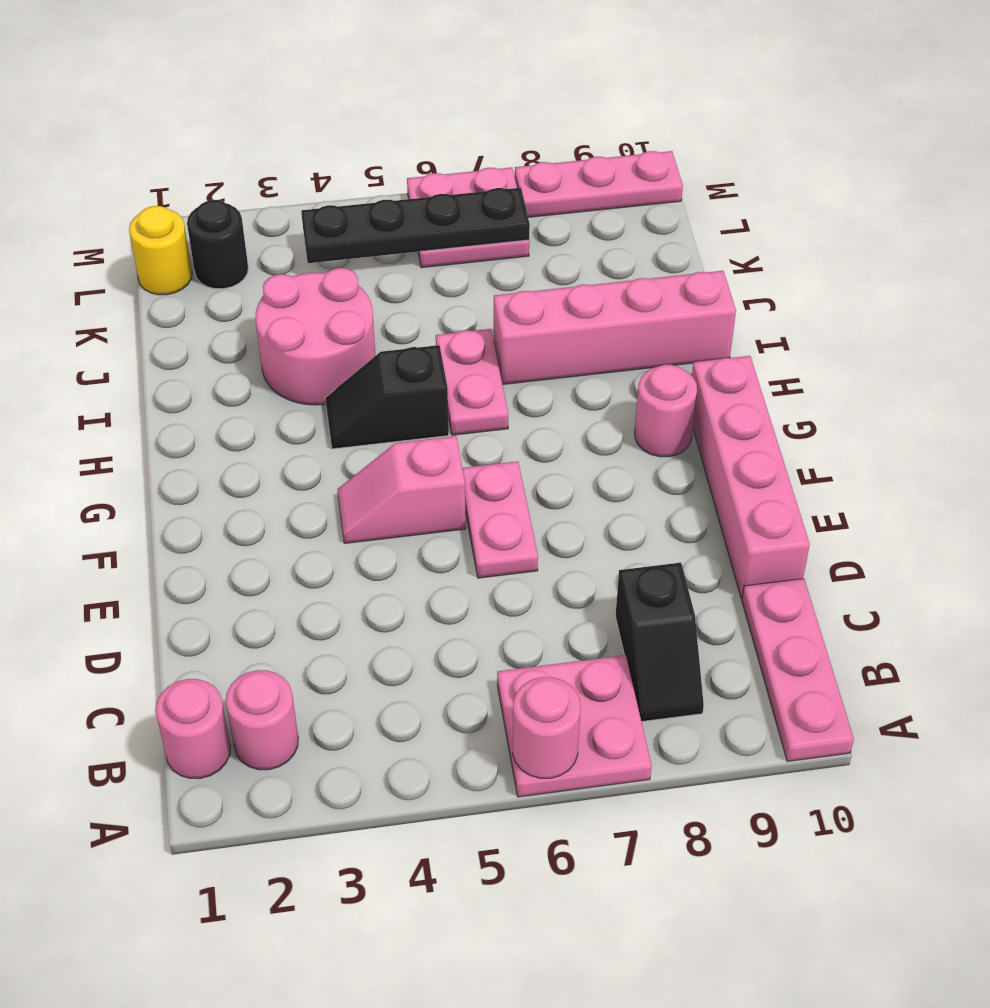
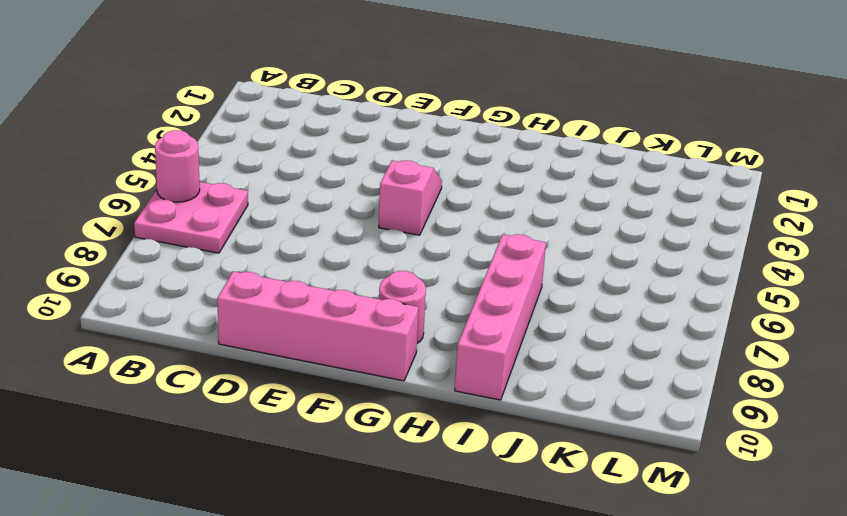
none -> pink 1x3 plate [742,579,854,762]
none -> pink 1x1 round brick [155,679,231,779]
none -> pink 1x1 round brick [226,670,298,770]

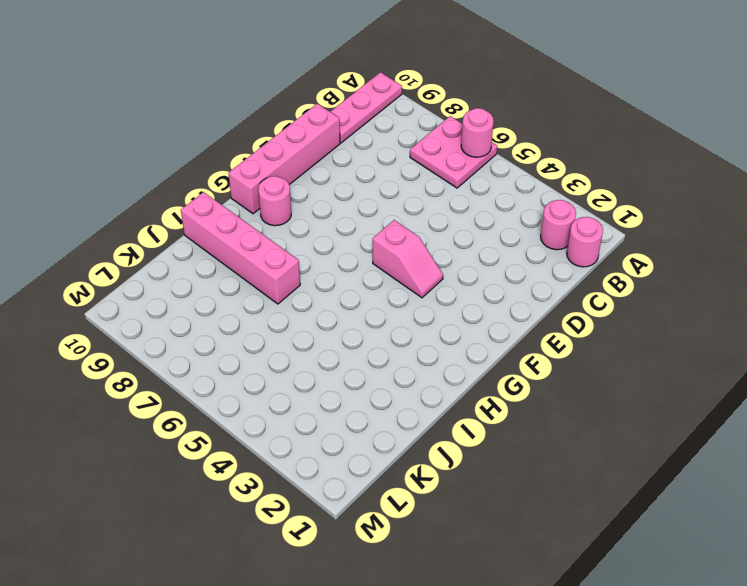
none -> black 1x2 slope [615,563,704,722]
none -> pink 1x2 plate [462,461,538,578]
none -> black 1x2 slope [325,345,449,449]

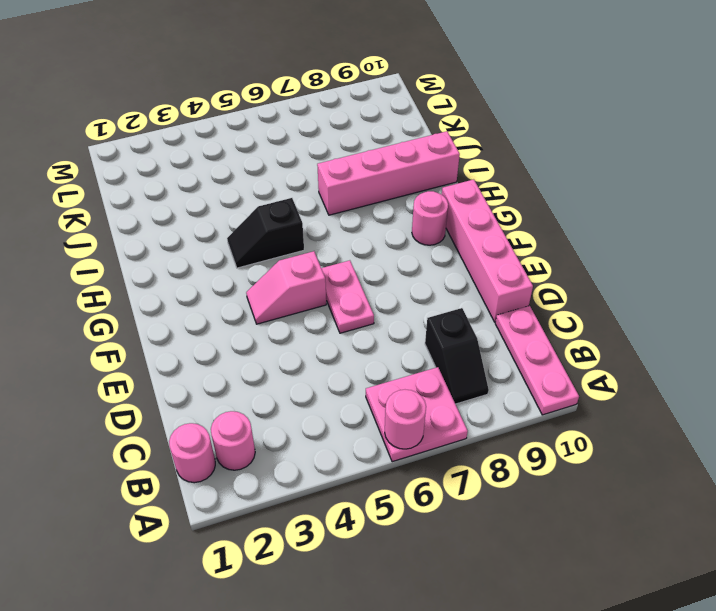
none -> pink 1x2 plate [436,329,508,435]
none -> pink 2x2 round brick [256,268,375,405]
none -> yellow 1x1 round brick [129,206,192,295]

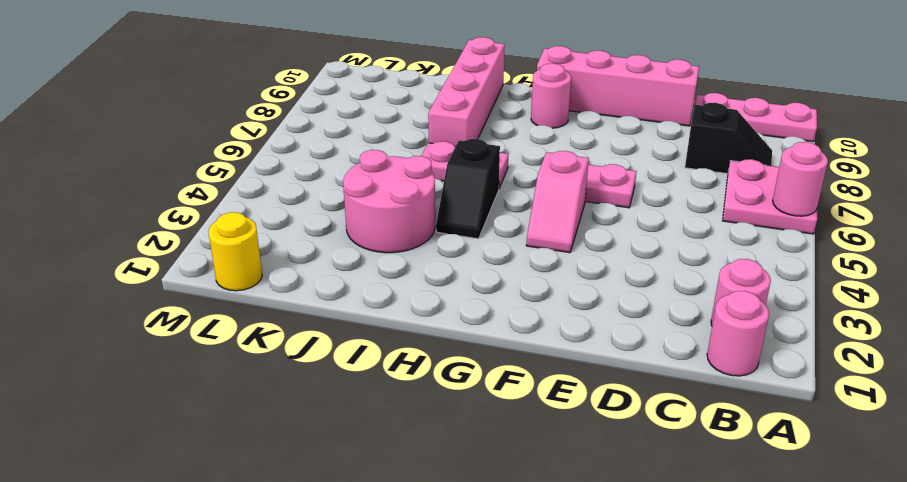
none -> black 1x1 round brick [187,200,248,289]
none -> pink 2x2 plate [407,167,529,268]
none -> pink 1x3 plate [515,151,683,217]

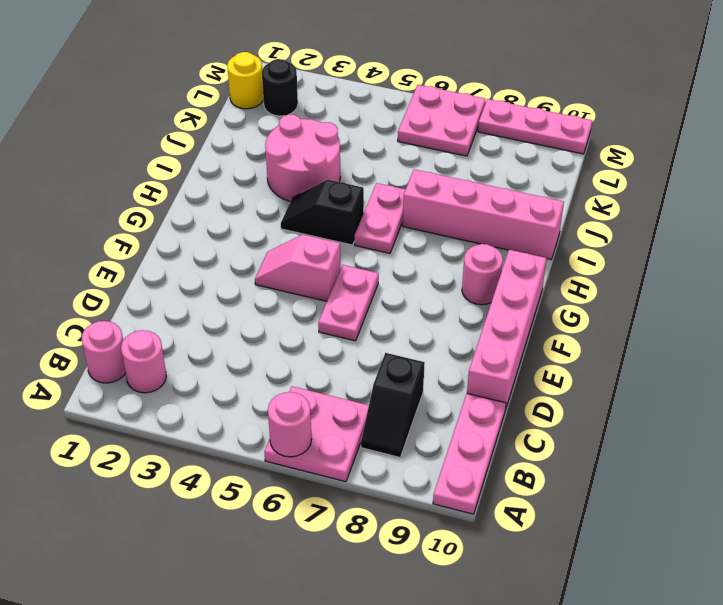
none -> black 1x4 plate [301,188,530,263]

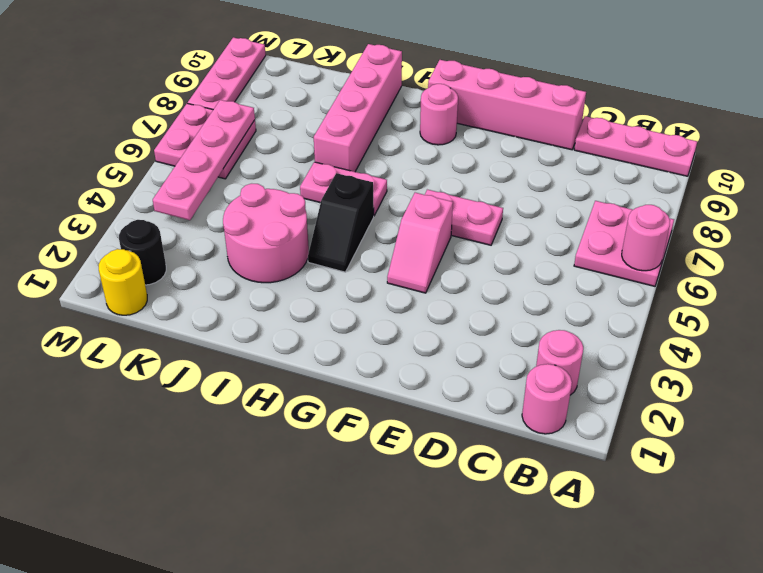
pink 1x4 plate [153,100,255,220] -> black 1x4 plate [301,188,530,263]
none -> black 1x2 slope [615,563,704,722]

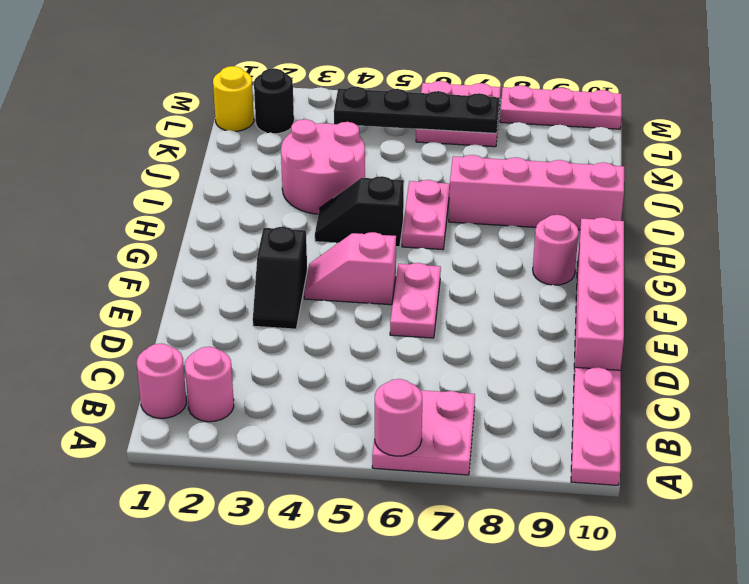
black 1x2 slope [253,227,307,329] -> black 1x2 slope moved to [615,563,704,722]

